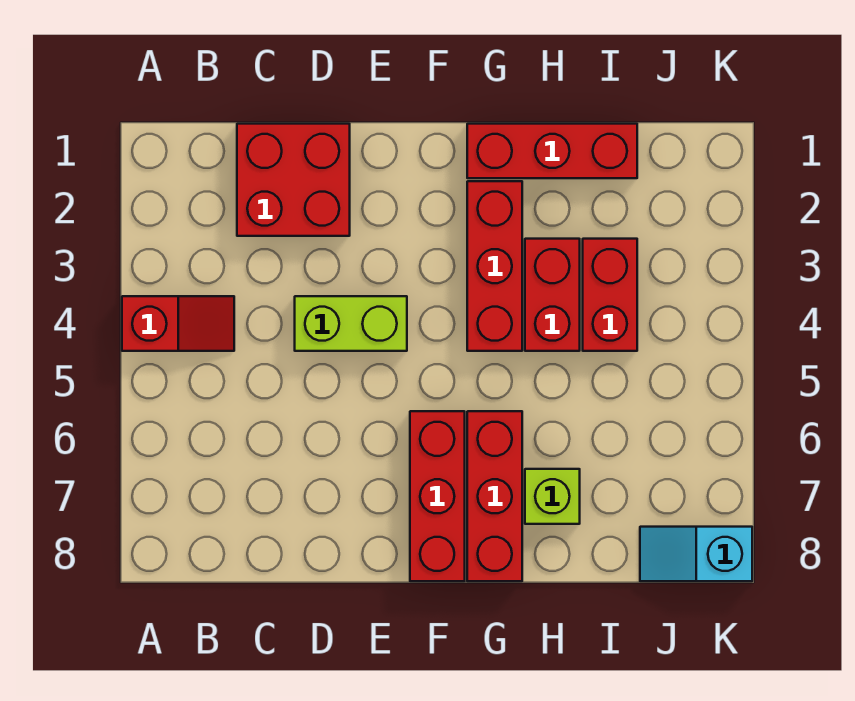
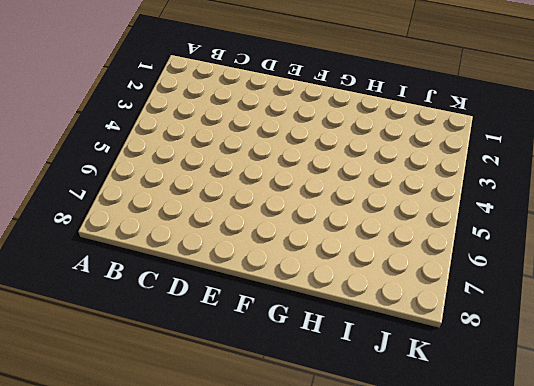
none -> red 1x2 slope [122,296,234,351]
none -> red 2x2 brick [237,124,350,236]

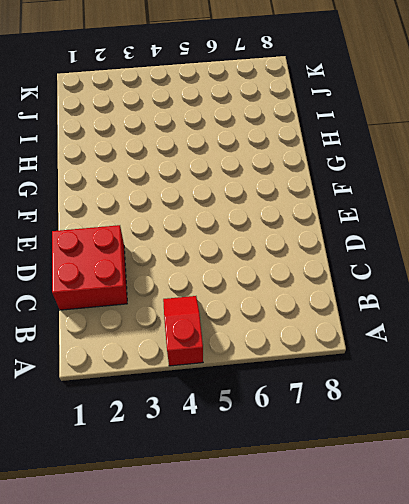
none -> lime 1x2 brick [295,296,407,351]
none -> red 1x3 brick [410,411,465,581]

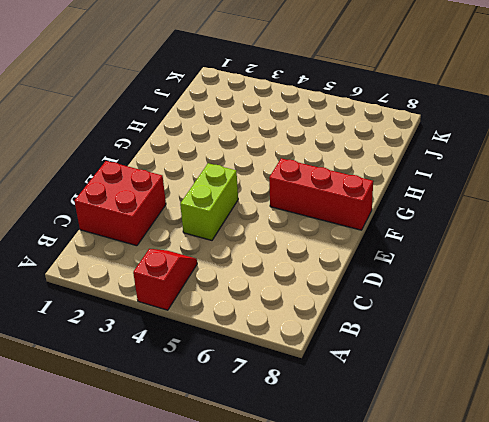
none -> red 1x3 brick [467,124,637,178]
none -> red 1x3 brick [467,181,522,351]

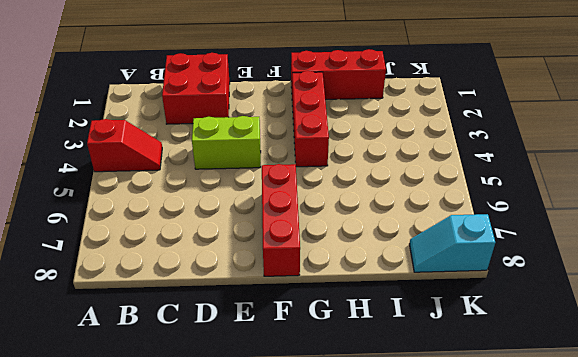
none -> red 1x3 brick [467,411,522,581]
none -> red 1x2 brick [525,239,580,351]

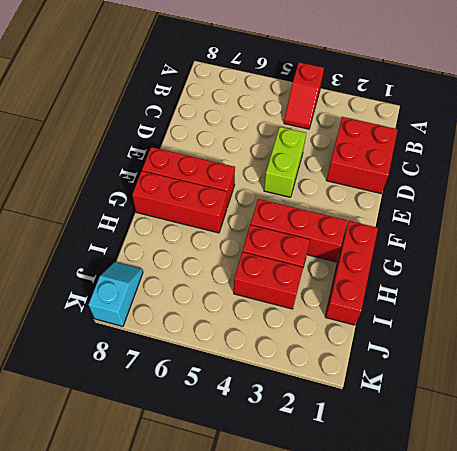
none -> lime 1x1 brick [525,469,580,524]

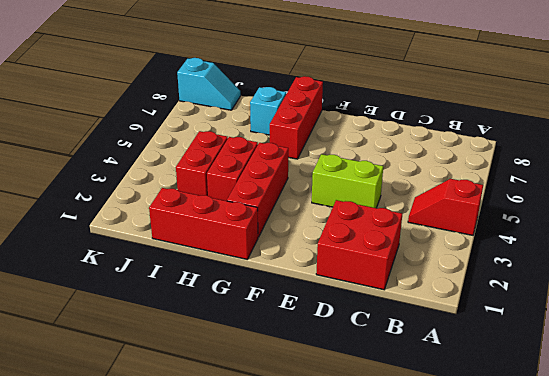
cyan 1x1 brick [250,87,286,135] -> lime 1x1 brick [525,469,580,524]
none -> red 1x3 brick [410,411,465,581]

